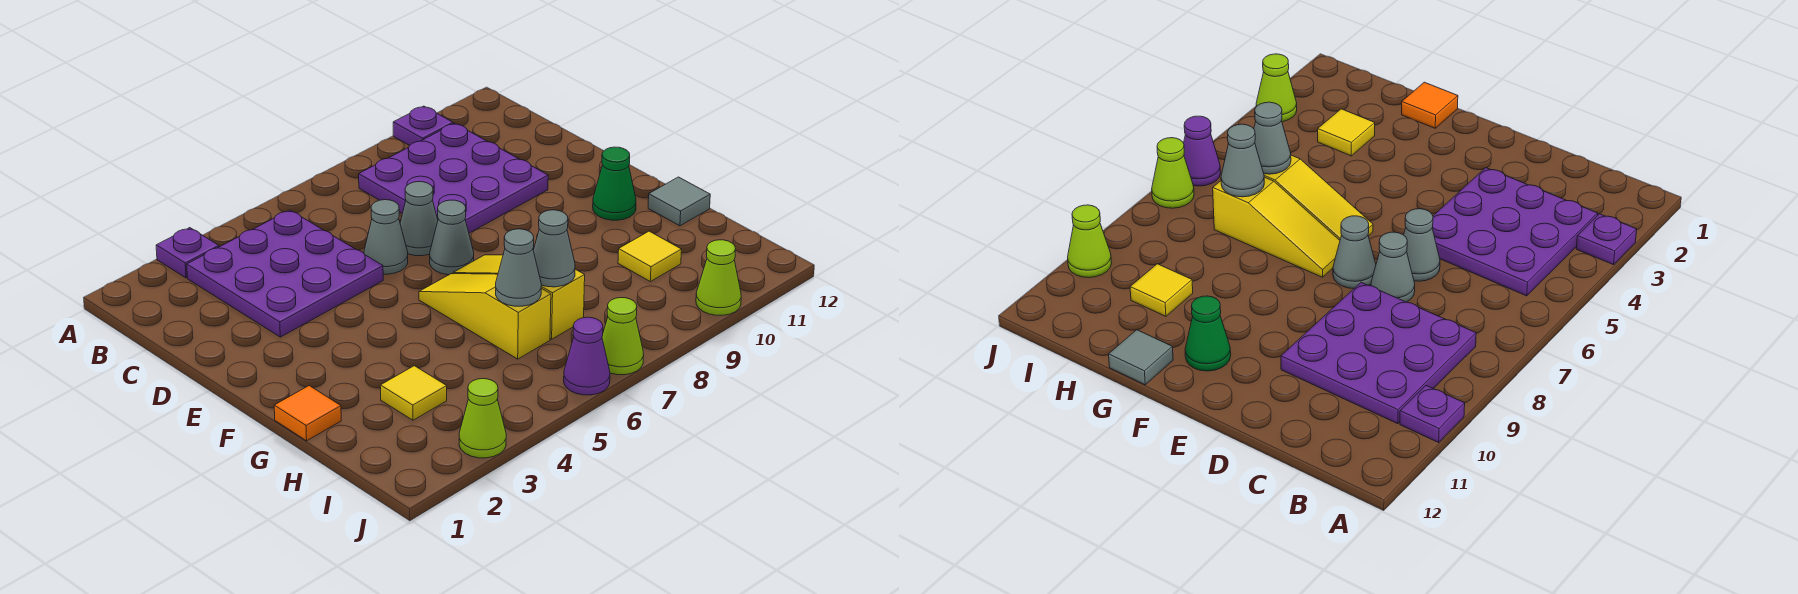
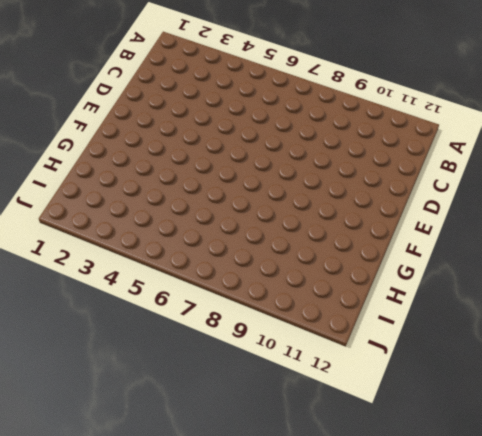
none -> purple 1x1 plate [156,228,219,278]
none -> purple 1x1 plate [393,106,453,145]
none -> purple 3x3 plate [187,210,383,337]

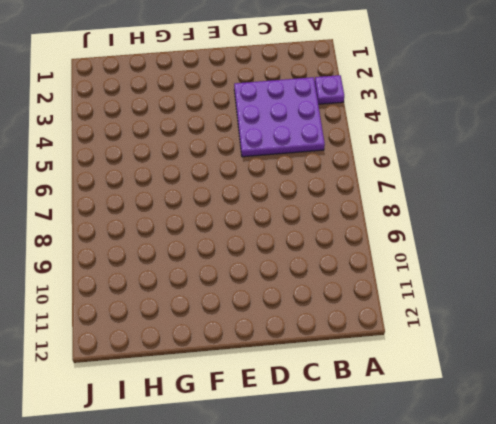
none -> purple 1x1 plate [393,106,453,145]
none -> purple 3x3 plate [359,123,548,233]
none -> grey 1x1 cone [364,200,408,274]

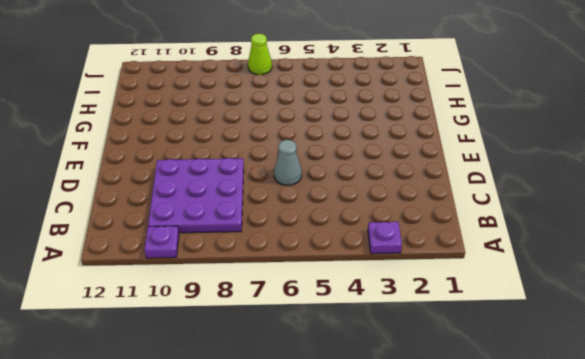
none -> purple 3x3 plate [187,210,383,337]
none -> grey 1x1 cone [400,182,438,256]
none -> grey 1x1 cone [430,200,474,275]

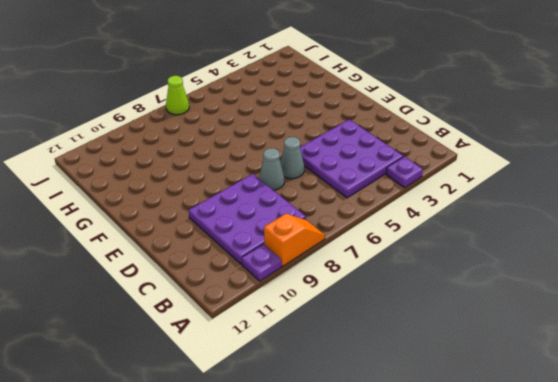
orange 1x2 slope [264,214,325,266] -> none
none -> grey 1x1 cone [430,200,474,275]
none -> yellow 1x3 slope [419,274,551,359]
none -> yellow 1x3 slope [453,255,585,339]

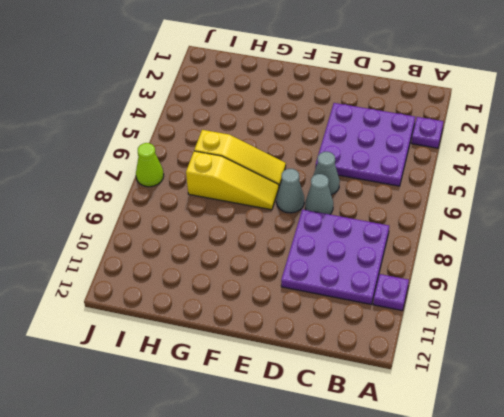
none -> green 1x1 cone [593,147,636,220]
none -> orange 1x1 tile [274,386,341,441]
none -> grey 1x1 tile [648,177,710,226]

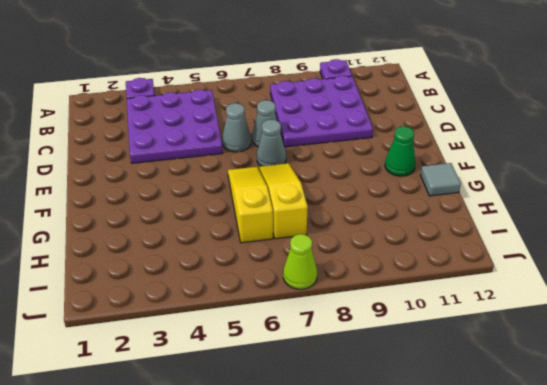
none -> orange 1x1 tile [274,386,341,441]
none -> yellow 1x1 tile [380,366,447,420]
none -> yellow 1x1 tile [618,231,682,282]

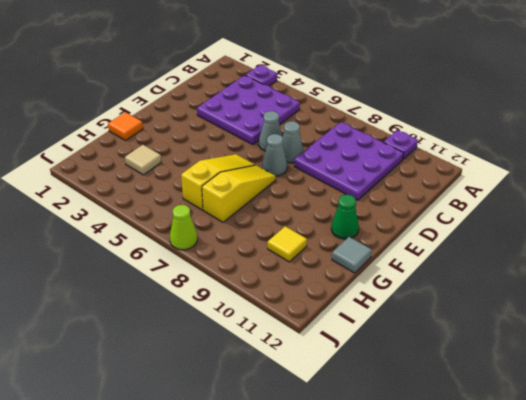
tan 1x1 tile [125,145,161,175] -> yellow 1x1 tile [380,366,447,420]
none -> lime 1x1 cone [459,379,506,458]
none -> purple 1x1 cone [564,317,610,395]
none -> lime 1x1 cone [696,240,741,315]

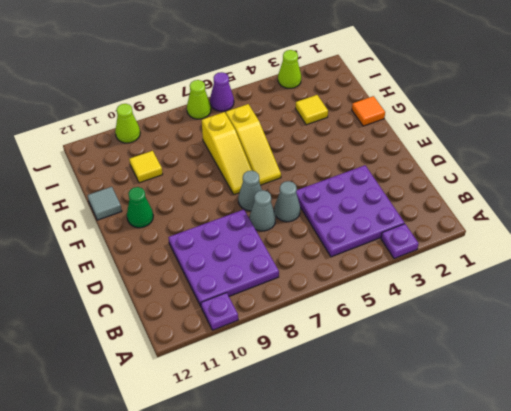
none -> grey 1x1 cone [496,229,541,306]
none -> grey 1x1 cone [533,210,575,287]

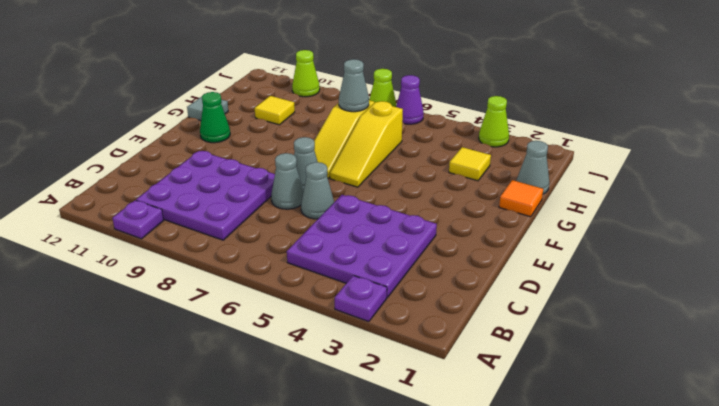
grey 1x1 cone [517,141,549,194] -> grey 1x1 cone moved to [496,229,541,306]

